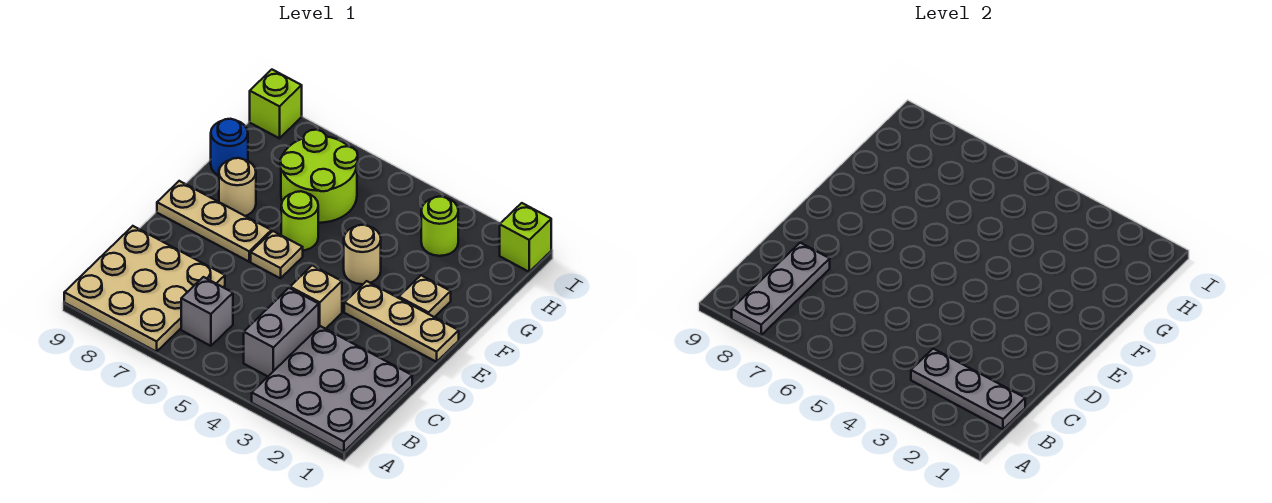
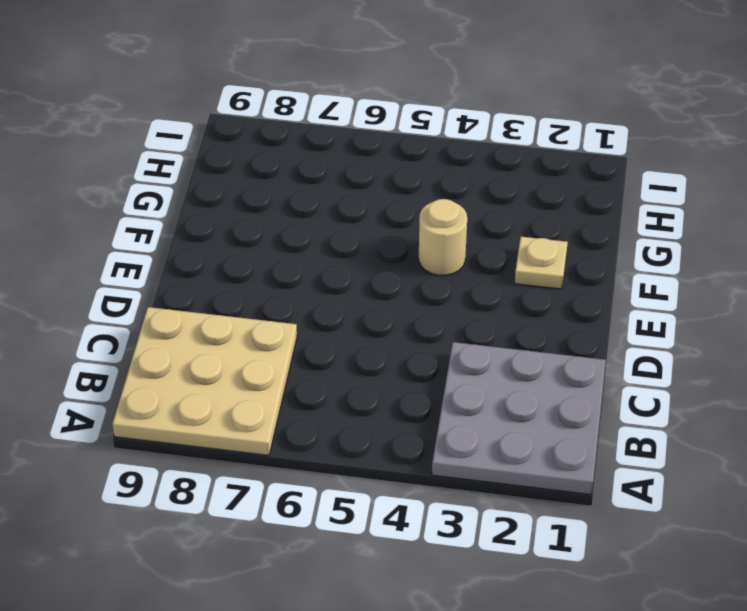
none -> grey 1x2 brick [244,288,319,376]
none -> grey 1x1 brick [181,277,233,346]
none -> tan 1x1 brick [290,265,342,329]

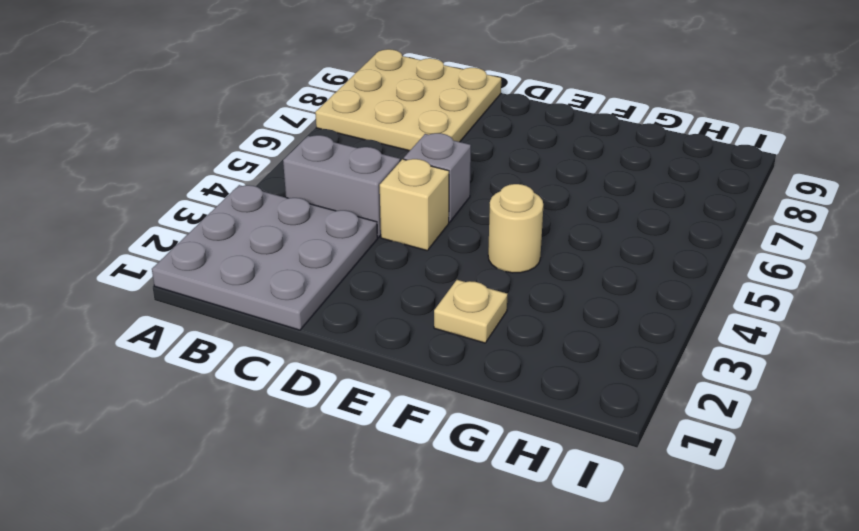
grey 1x1 brick [404,133,471,222] -> grey 1x1 brick moved to [181,277,233,346]
none -> tan 1x3 plate [344,281,459,362]
none -> tan 1x1 plate [251,231,303,278]
none -> tan 1x3 plate [157,181,271,262]

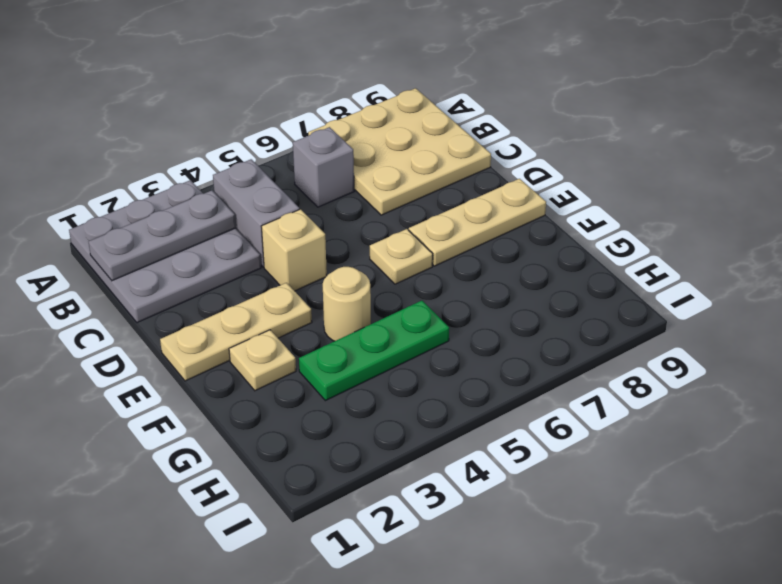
green 1x3 plate [299,301,449,401] -> none
none -> lime 1x1 round brick [281,191,318,250]
none -> tan 1x1 round brick [219,158,256,216]
none -> lime 2x2 round brick [280,130,358,223]

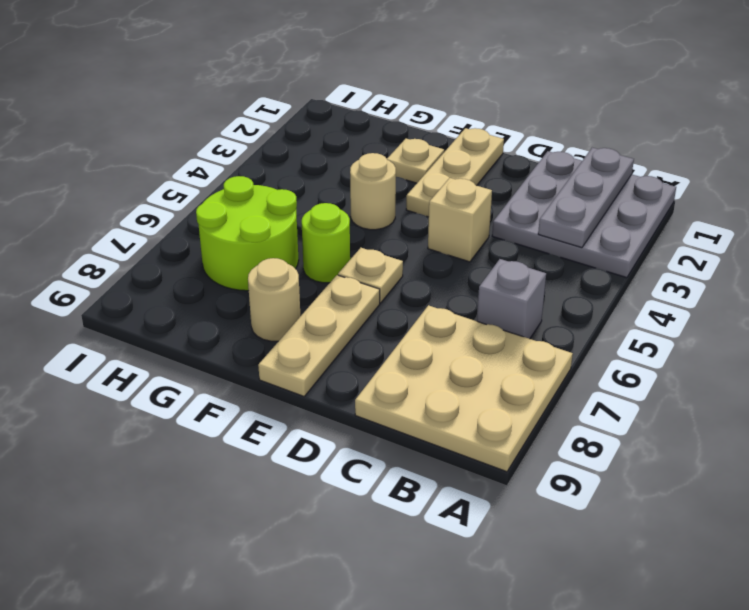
none -> grey 1x2 brick [244,288,319,376]
none -> blue 1x1 round brick [211,119,248,176]
none -> lime 1x1 round brick [421,197,458,256]

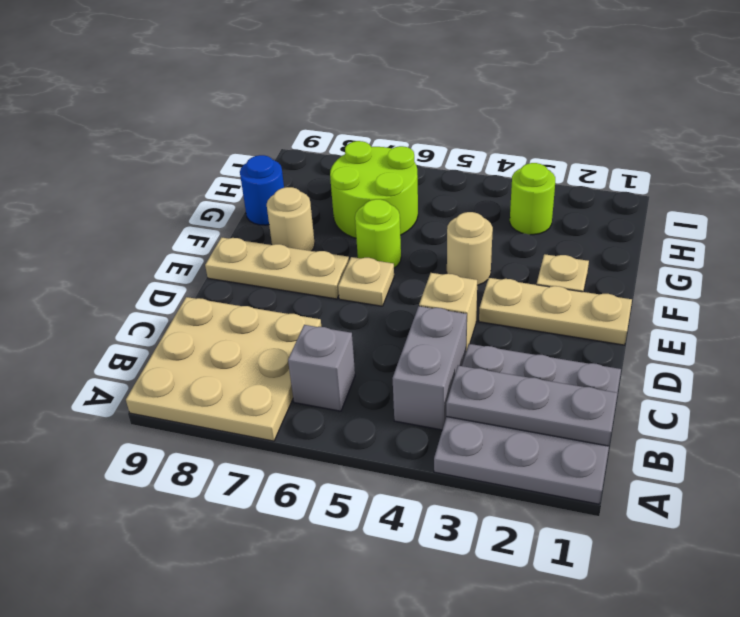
none -> lime 1x1 brick [500,203,551,272]
none -> lime 1x1 brick [250,70,302,138]
none -> grey 1x3 plate [732,243,830,335]

